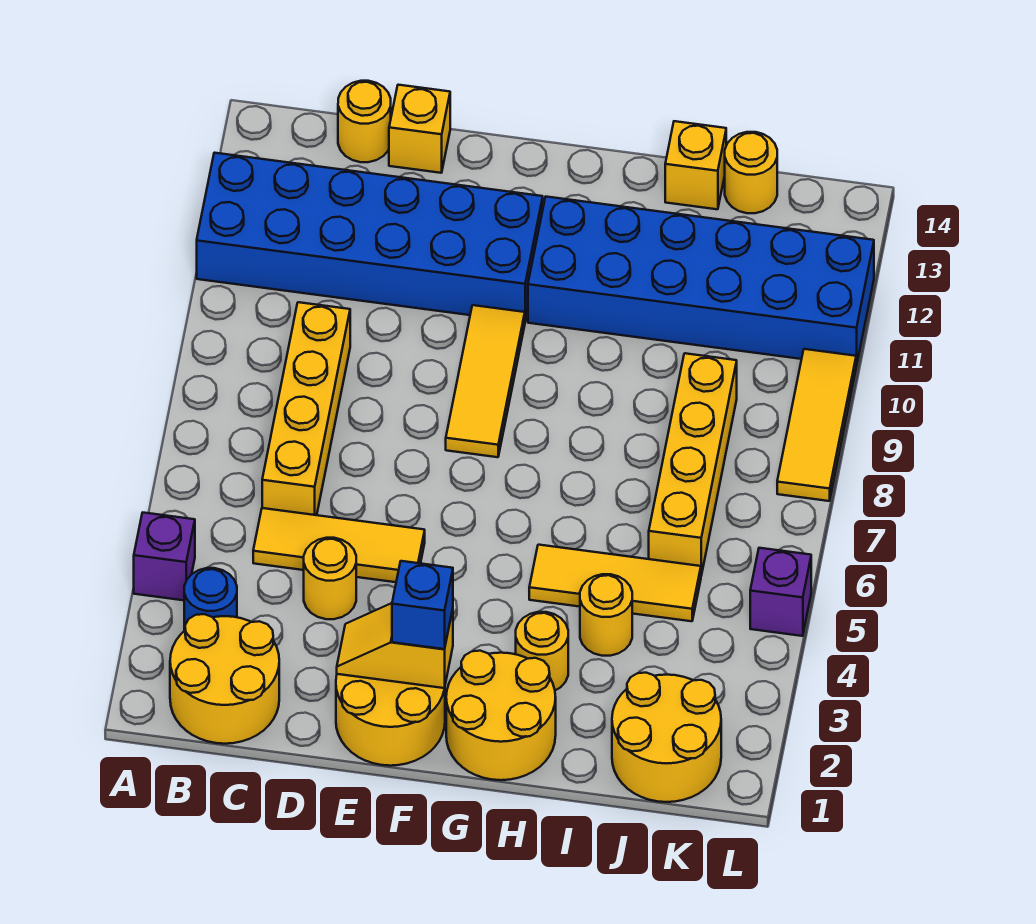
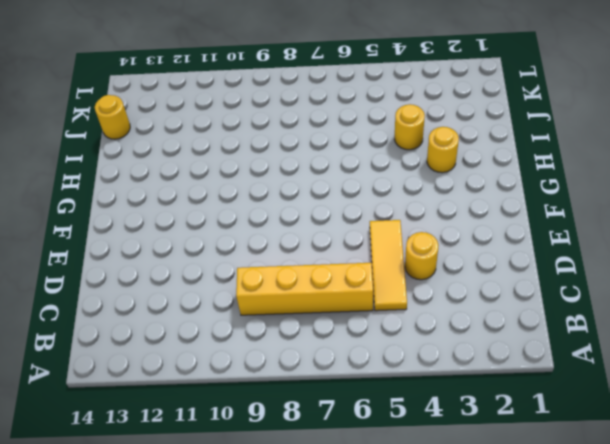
none -> purple 1x1 brick [134,513,195,600]
none -> blue 2x6 brick [197,153,543,321]
none -> yellow 2x2 round brick [170,614,279,744]

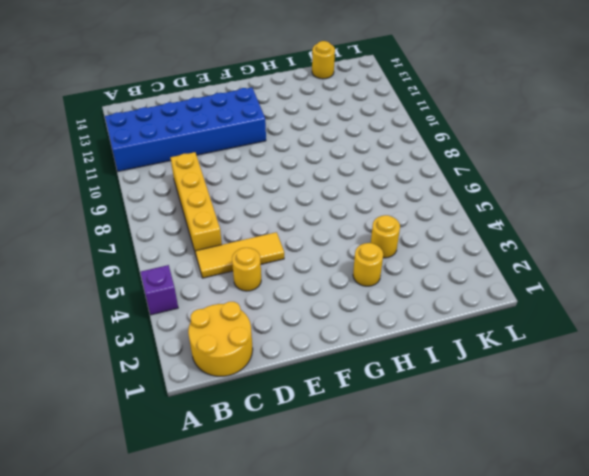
none -> blue 1x1 round brick [184,568,237,631]
none -> yellow 1x1 round brick [338,81,391,162]
none -> yellow 1x1 brick [389,85,450,173]

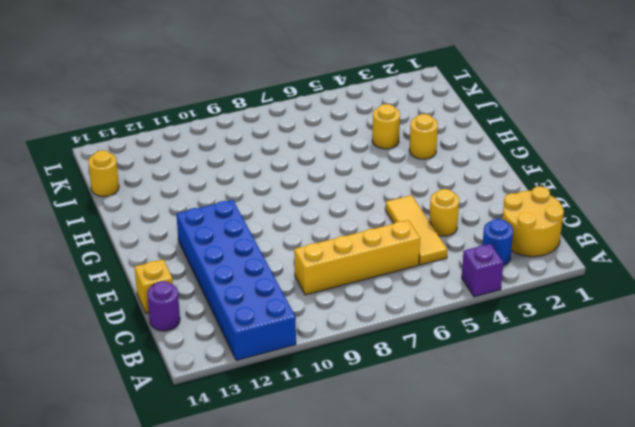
purple 1x1 round brick [147,281,180,331] -> yellow 1x1 round brick [338,81,391,162]
none -> yellow 2x2 round brick [336,674,445,766]
none -> yellow 1x3 tile [446,305,525,457]
none -> yellow 2x2 round brick [446,651,556,780]

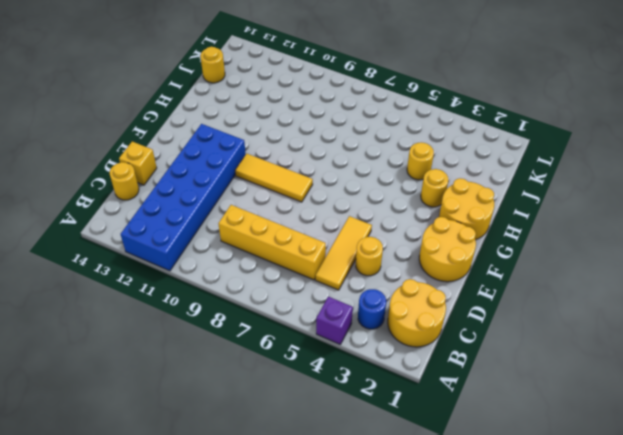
none -> blue 2x6 brick [528,197,874,366]
none -> yellow 1x3 tile [529,545,701,621]
none -> yellow 1x1 brick [665,121,726,209]

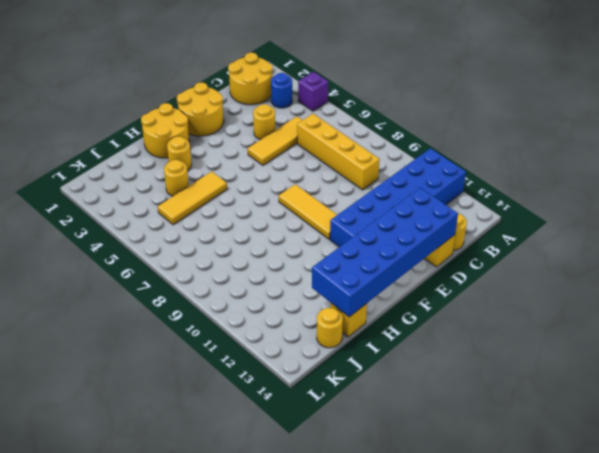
blue 2x6 brick [312,188,458,317] -> blue 2x6 brick moved to [528,197,874,366]
none -> yellow 2x2 round brick [612,673,721,802]
none -> yellow 1x4 brick [649,353,737,575]
none -> purple 1x1 brick [750,548,811,636]

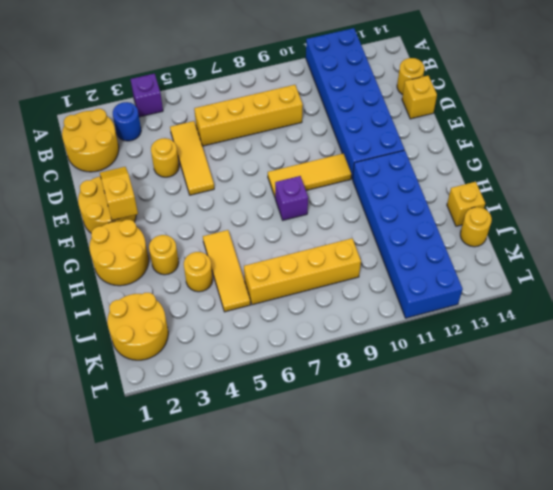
purple 1x1 brick [275,176,308,220] -> purple 1x1 brick moved to [750,548,811,636]
none -> yellow 1x3 tile [777,349,856,501]
none -> blue 1x1 brick [392,561,453,649]

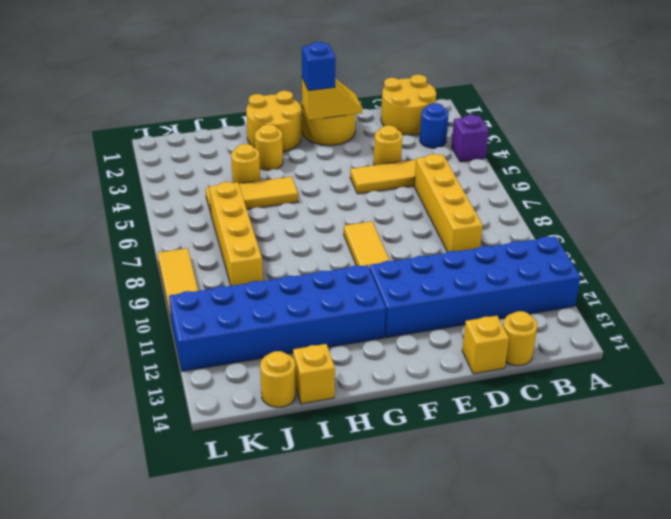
none -> yellow 2x2 round brick [612,673,721,802]
none -> purple 1x1 brick [750,548,811,636]

